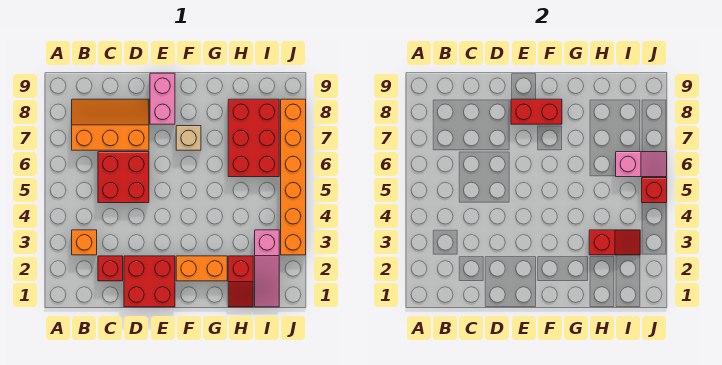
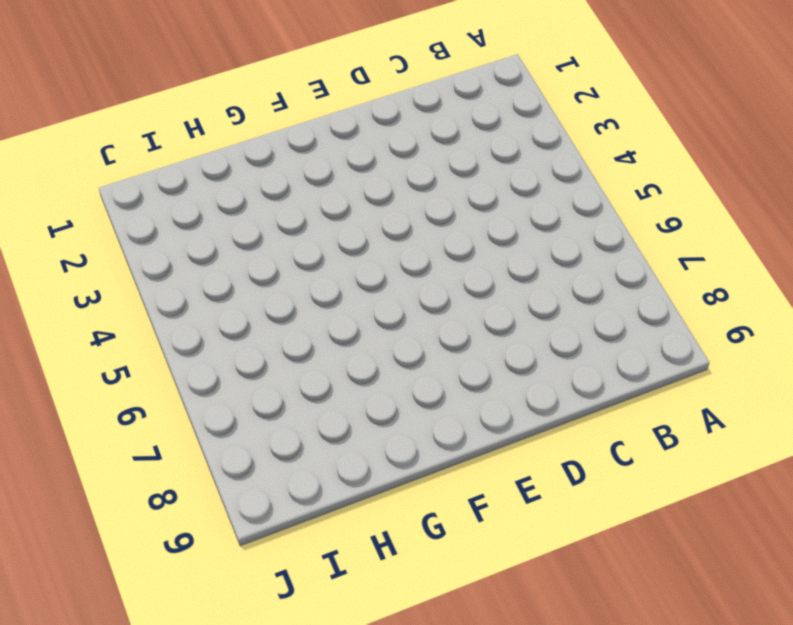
none -> orange 1x1 brick [72,230,97,255]
none -> orange 2x3 slope [72,99,149,150]
none -> red 1x1 brick [98,256,123,281]

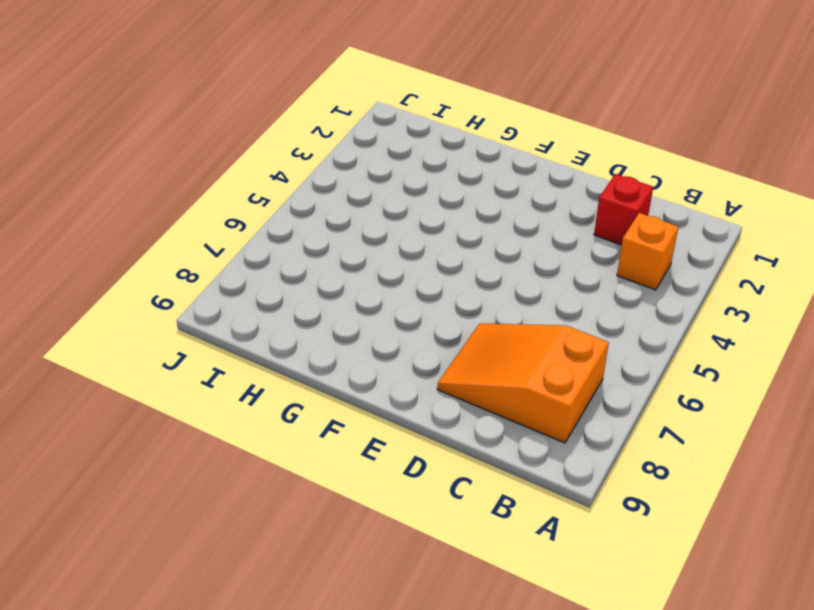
orange 2x3 slope [437,324,609,443] -> orange 2x3 slope turned to [72,99,149,150]
none -> red 2x2 brick [98,152,149,203]
none -> red 2x2 brick [124,256,175,307]
none -> pink 1x2 brick [150,73,175,124]

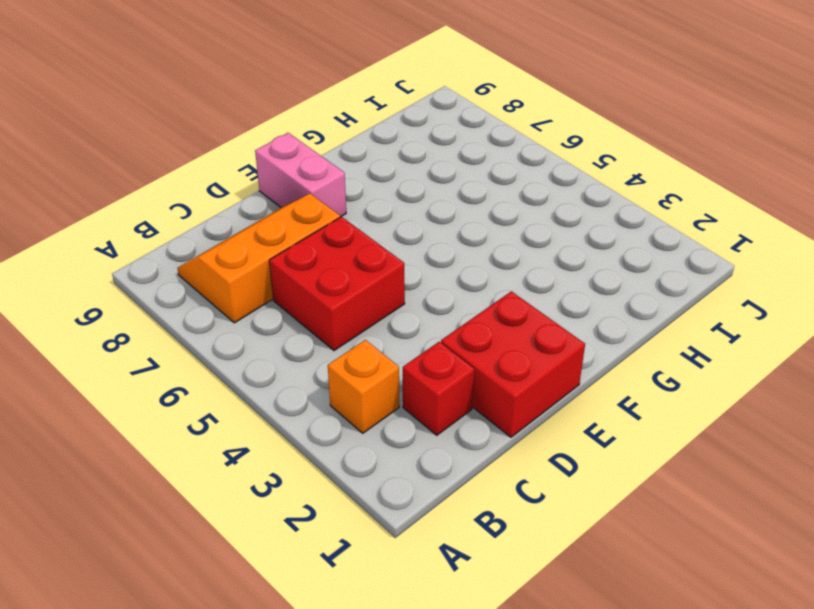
none -> orange 1x2 brick [176,256,227,281]
none -> tan 1x1 brick [176,126,201,150]
none -> red 1x2 slope [228,256,253,307]

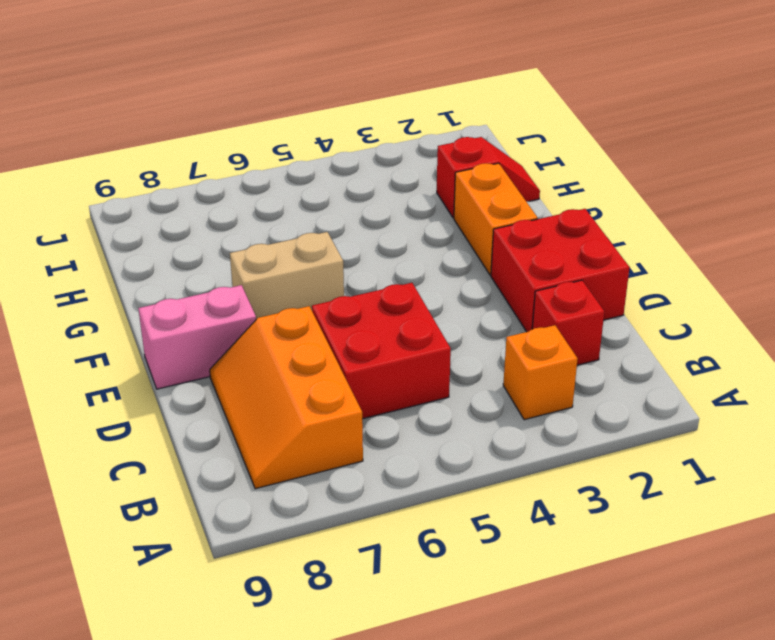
tan 1x2 brick [230,232,344,319] -> tan 1x1 brick [176,126,201,150]
none -> red 2x3 brick [228,99,279,177]
none -> pink 1x3 slope [255,230,279,307]
none -> orange 1x6 brick [281,99,306,255]

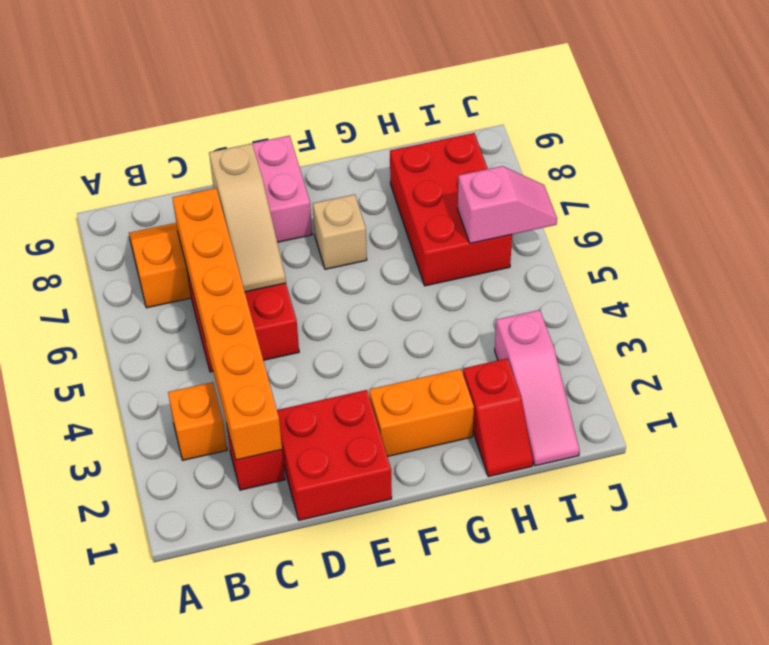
orange 1x6 brick [172,188,282,460] -> orange 1x6 brick moved to [281,99,306,255]
tan 1x3 slope [209,143,286,292] -> none
none -> red 1x2 brick [511,99,562,124]
none -> red 1x2 slope [589,230,640,255]
none -> red 1x1 brick [642,178,667,203]

